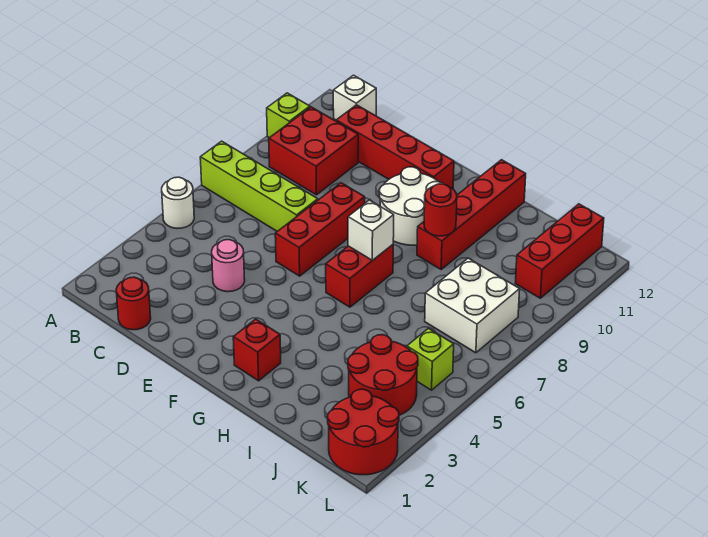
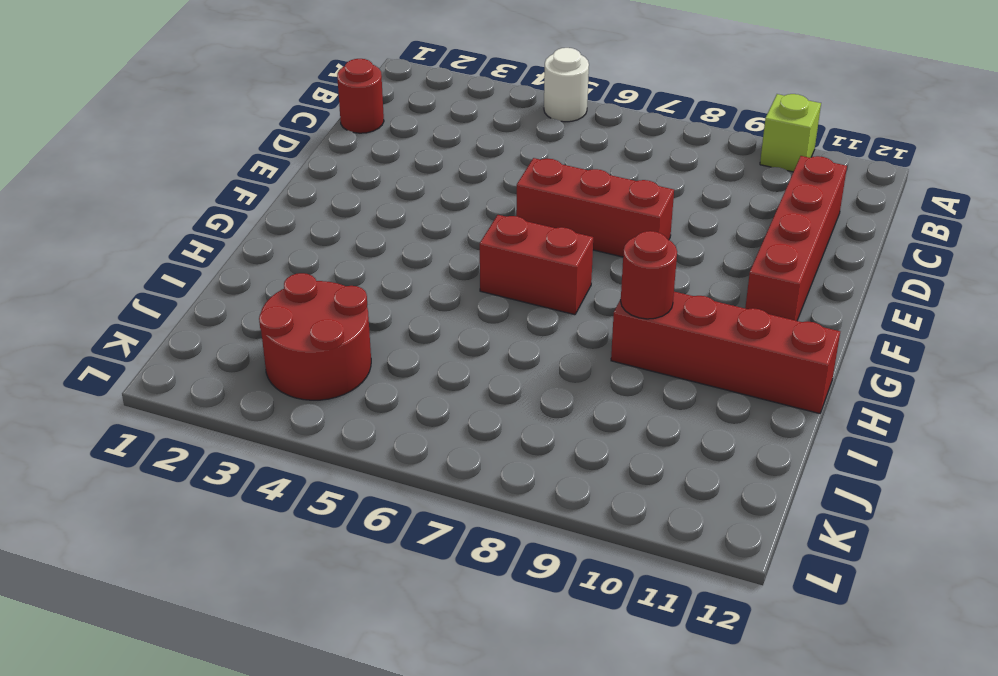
none -> lime 1x4 brick [200,141,318,231]
none -> red 2x2 brick [269,107,358,195]
none -> white 1x1 brick [333,75,376,120]

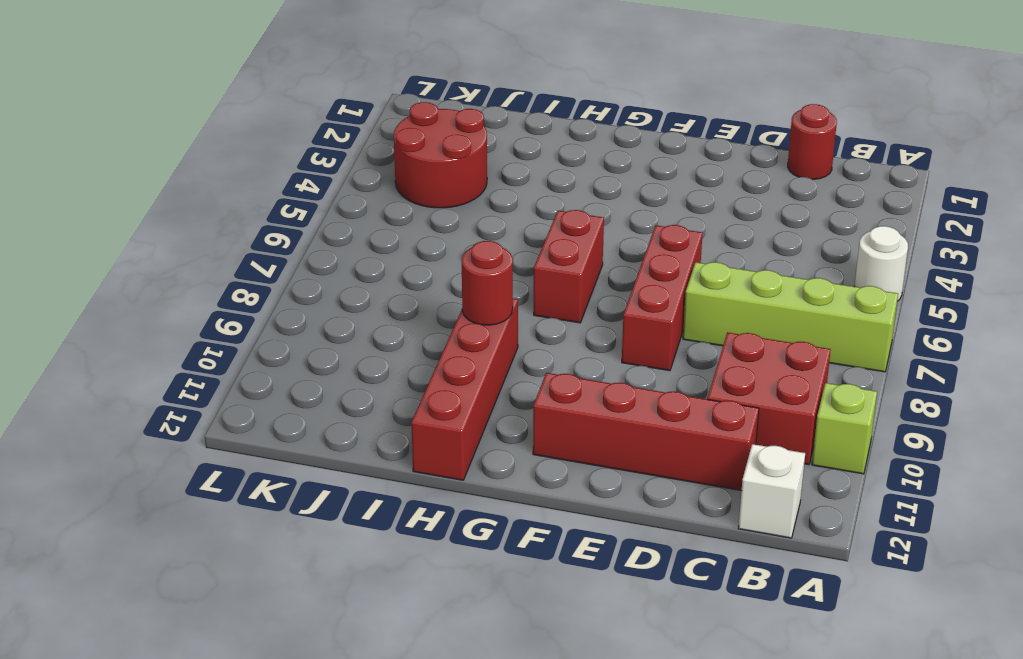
none -> pink 1x1 round brick [212,240,245,292]
none -> white 2x2 round brick [379,167,443,245]
none -> red 1x1 brick [233,319,281,381]

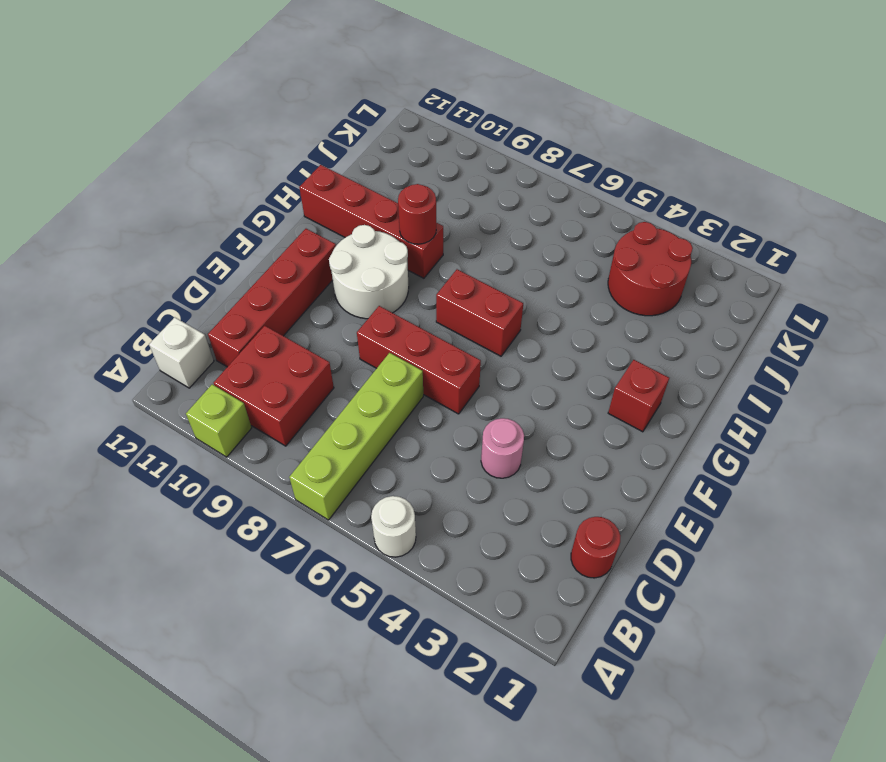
none -> white 2x2 brick [425,258,520,353]
none -> red 2x2 round brick [328,389,399,475]
none -> lime 1x1 brick [407,328,454,390]

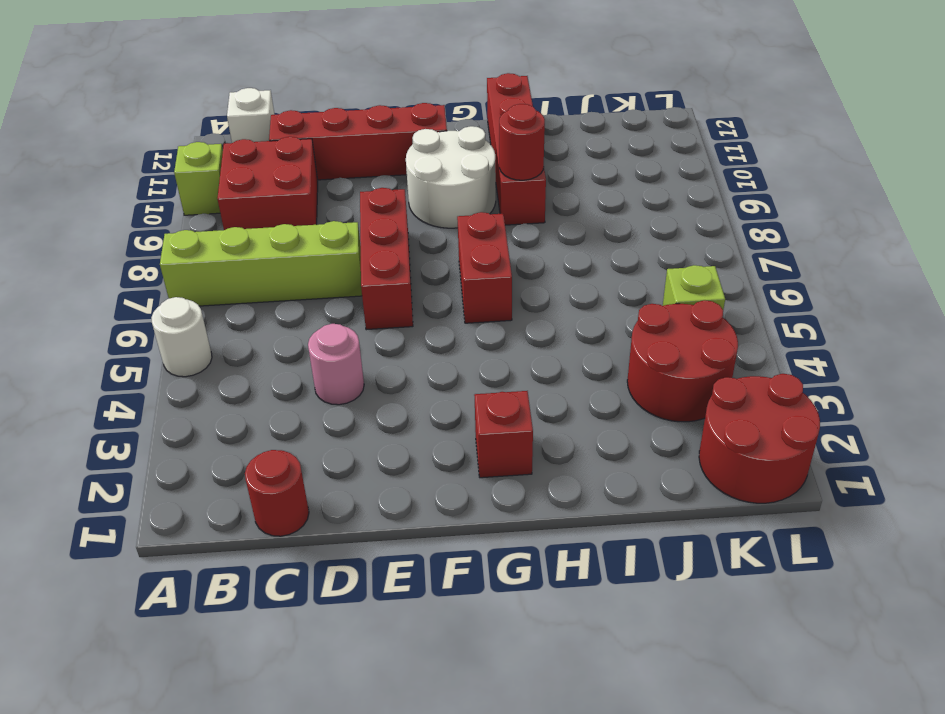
none -> white 2x2 brick [425,258,520,353]
none -> red 1x3 brick [515,204,604,298]
none -> white 1x1 brick [348,200,394,260]

